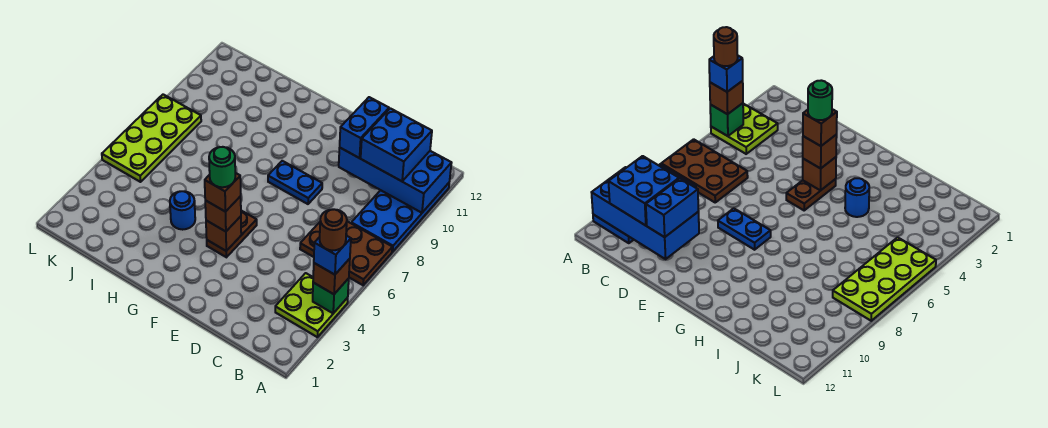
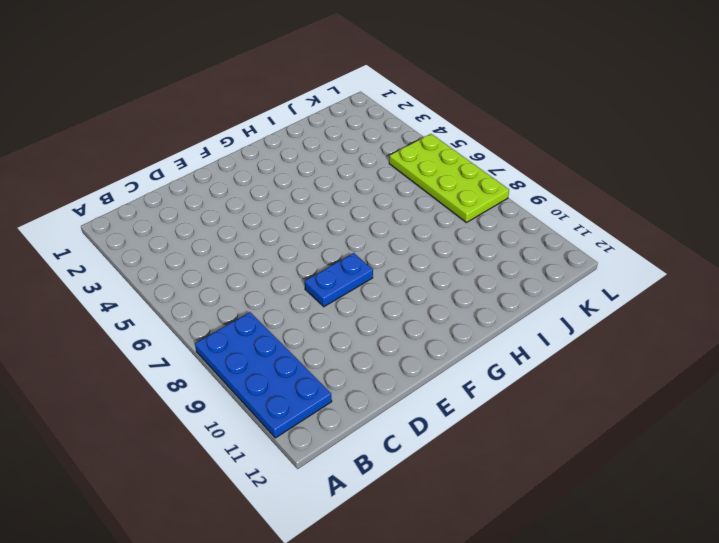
none -> lime 2x2 plate [275,273,348,337]
none -> brown 2x3 plate [300,221,392,285]
none -> brown 1x2 plate [207,211,257,257]

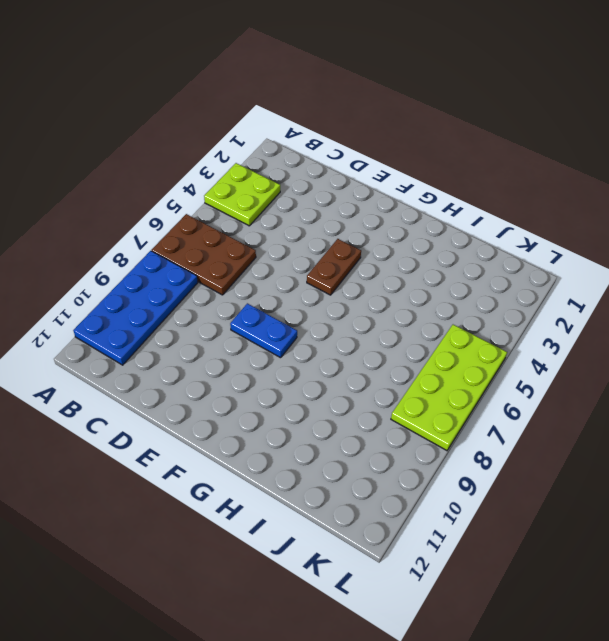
none -> blue 1x1 round brick [170,191,195,230]
none -> green 1x1 brick [313,278,349,313]
none -> blue 2x4 brick [339,148,451,213]

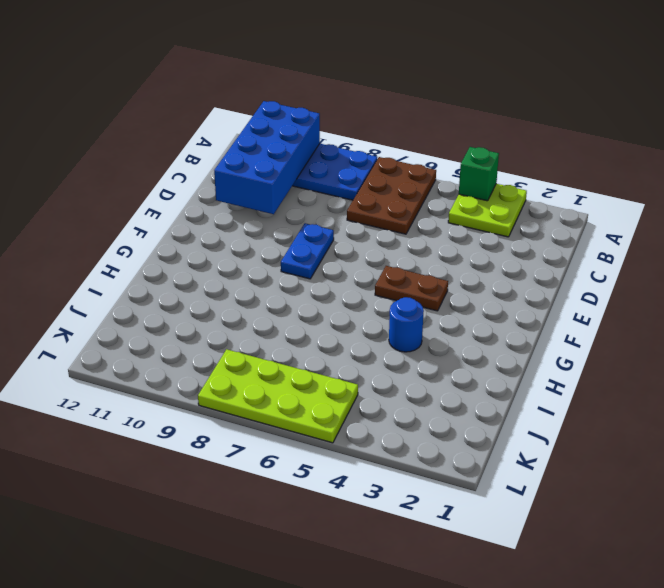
none -> brown 1x1 brick [206,216,241,251]
none -> brown 1x1 brick [313,259,350,294]
none -> blue 2x2 brick [361,108,432,181]

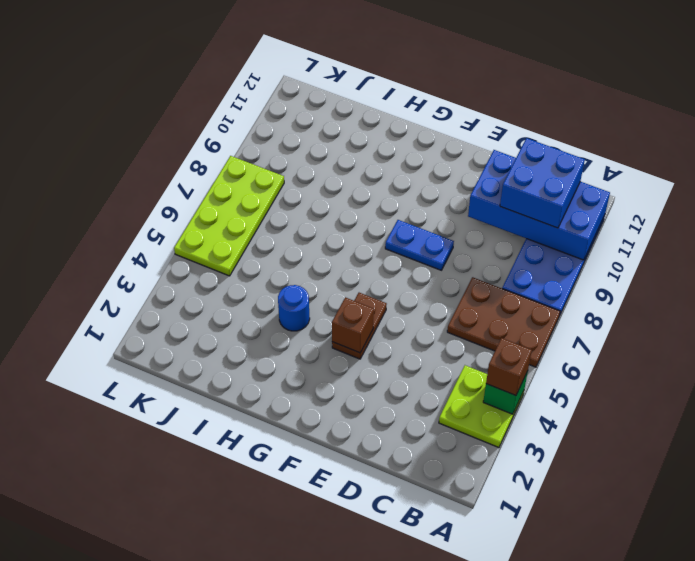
none -> blue 1x2 brick [340,97,389,158]
none -> brown 1x1 brick [205,196,241,232]
none -> blue 1x1 brick [314,235,351,275]

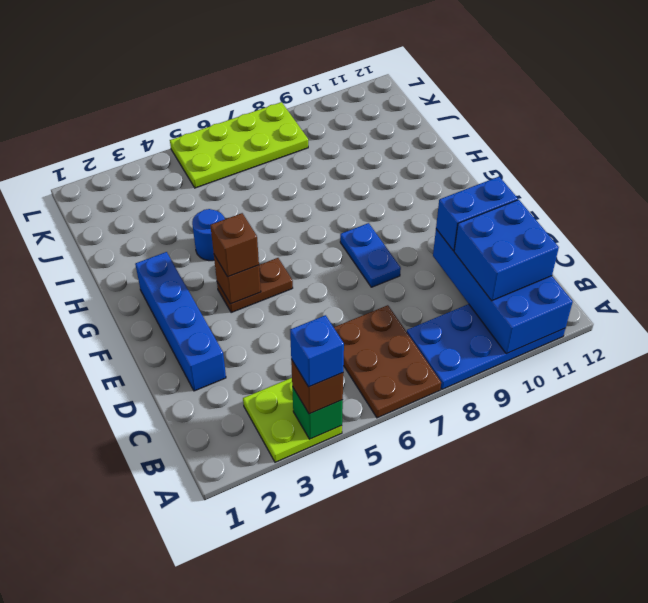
blue 1x4 brick [135,252,226,391] -> none
none -> brown 1x1 brick [205,173,241,212]
none -> brown 1x1 round brick [320,209,347,250]
none -> green 1x1 round brick [209,147,235,187]

